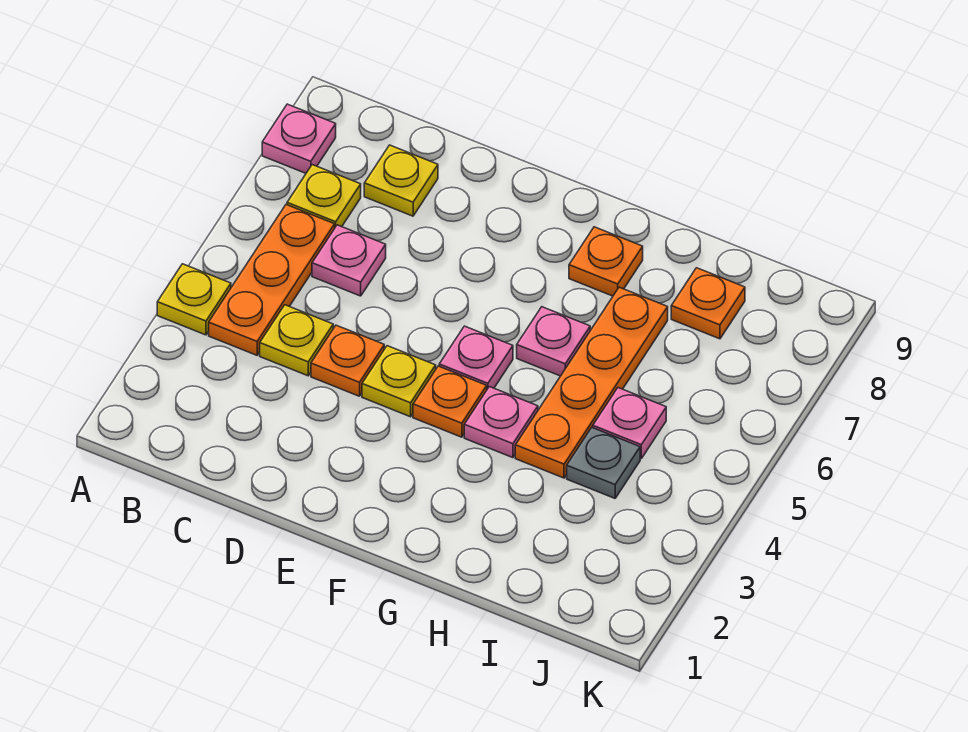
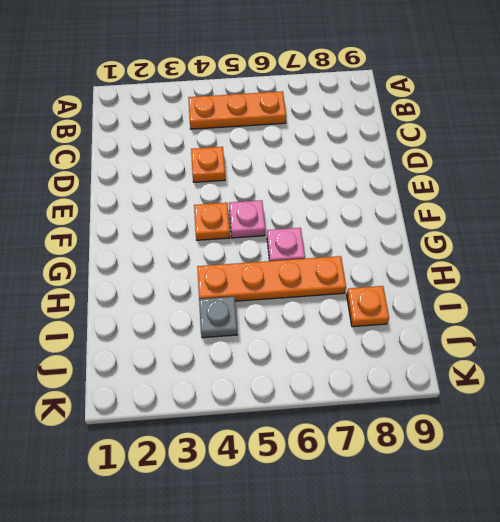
none -> yellow 1x1 plate [157,264,231,335]
none -> pink 1x1 plate [262,104,336,173]
none -> yellow 1x1 plate [287,165,361,227]

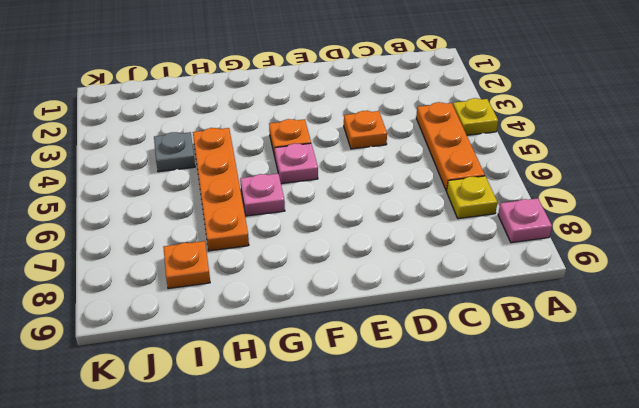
none -> yellow 1x1 plate [260,305,333,376]
none -> pink 1x1 plate [312,225,386,296]
none -> yellow 1x1 plate [364,145,438,216]

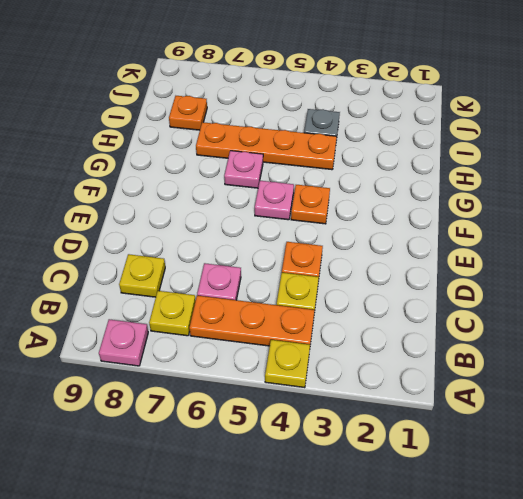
none -> yellow 1x1 plate [362,346,436,417]
none -> pink 1x1 plate [464,387,538,458]
none -> orange 1x1 plate [569,227,643,296]

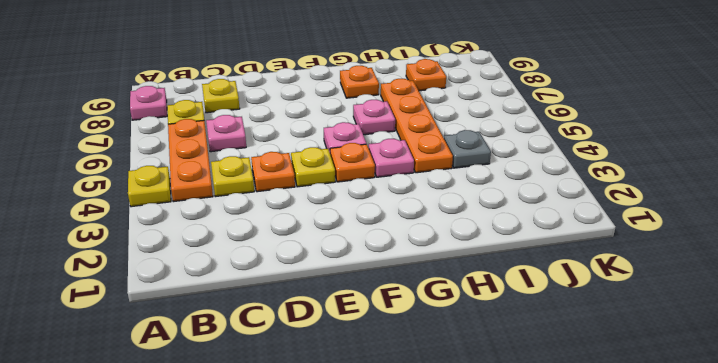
none -> pink 1x1 plate [593,388,666,458]

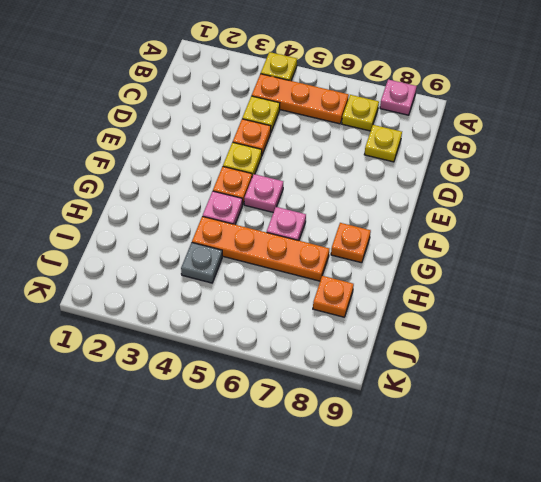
none -> pink 1x1 plate [312,225,386,296]
none -> pink 1x1 plate [593,388,666,458]

